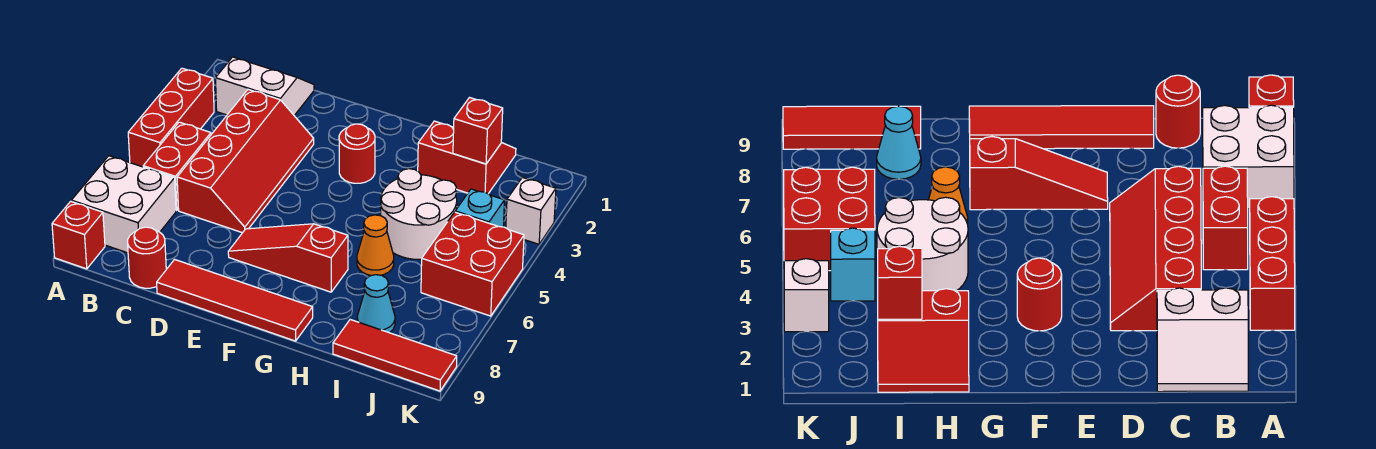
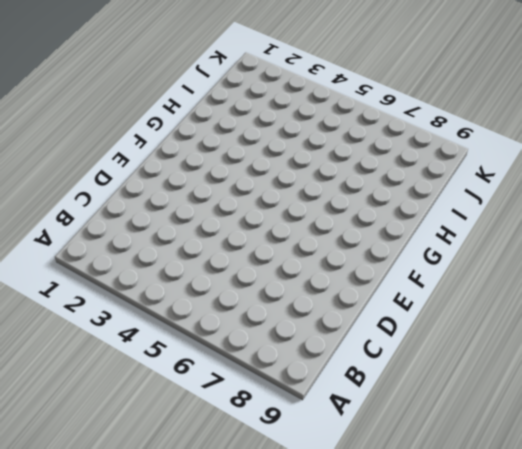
none -> red 1x3 brick [128,68,214,167]
none -> white 2x2 brick [72,156,176,253]
none -> red 1x1 brick [52,201,105,269]

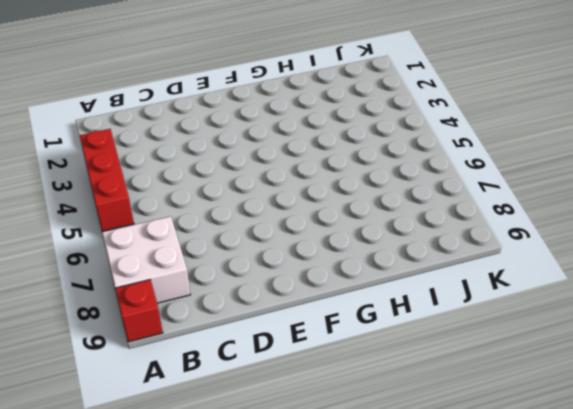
none -> white 2x2 slope [216,57,314,115]
none -> red 1x2 brick [143,122,211,211]
none -> red 2x4 slope [177,90,314,233]

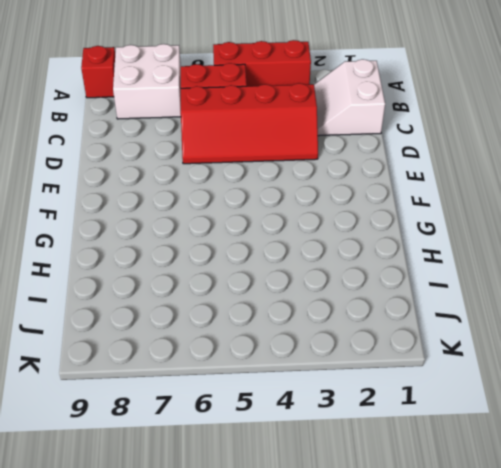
white 2x2 slope [314,59,385,136] -> white 2x2 slope turned to [216,57,314,115]
none -> red 1x1 round brick [128,227,166,288]
none -> red 1x4 tile [157,260,313,341]
none -> red 1x3 slope [228,224,348,292]

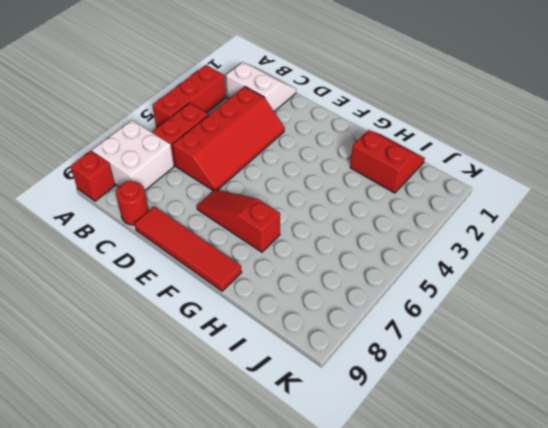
none -> red 1x1 round brick [339,124,375,183]
none -> white 2x2 round brick [381,169,457,259]
none -> orange 1x1 cone [357,215,394,276]

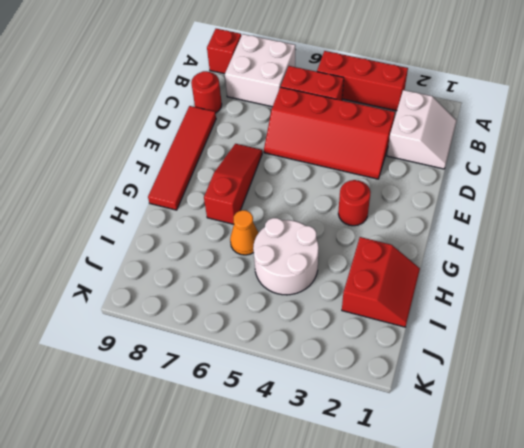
none -> cyan 1x1 cone [357,275,395,333]
none -> red 1x3 tile [333,320,457,391]
none -> cyan 1x1 brick [455,189,505,227]

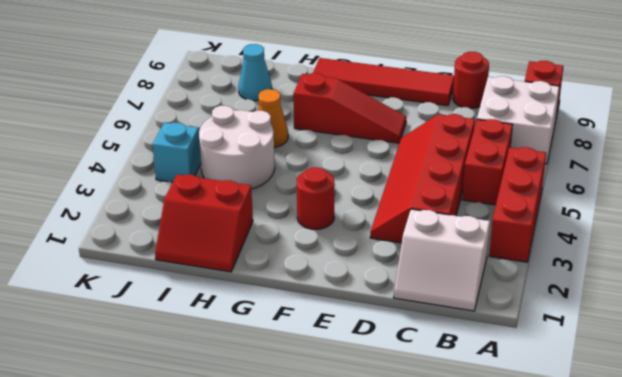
none -> red 1x3 tile [333,320,457,391]
none -> red 2x2 brick [421,212,524,316]
none -> white 1x1 brick [506,177,556,244]

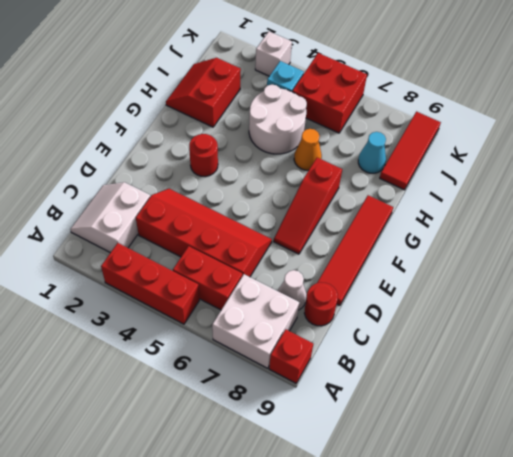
white 1x1 cone [278,270,307,310] -> none
none -> red 1x1 brick [453,98,503,164]

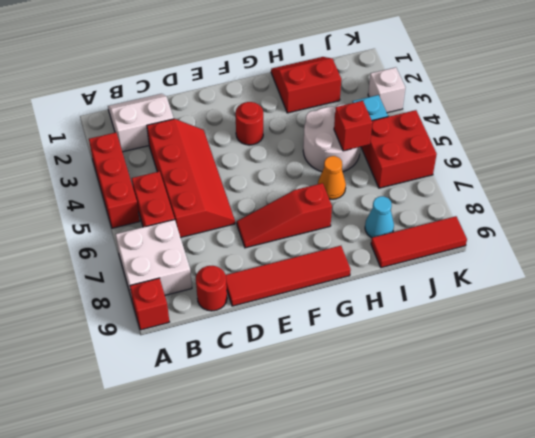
red 1x1 brick [334,101,372,151] -> red 1x1 brick moved to [453,98,503,164]

